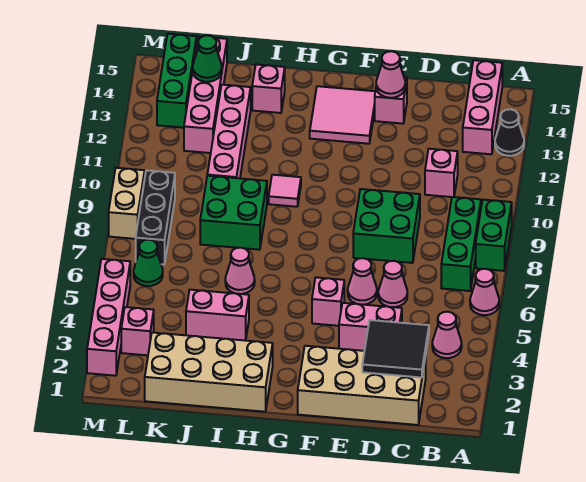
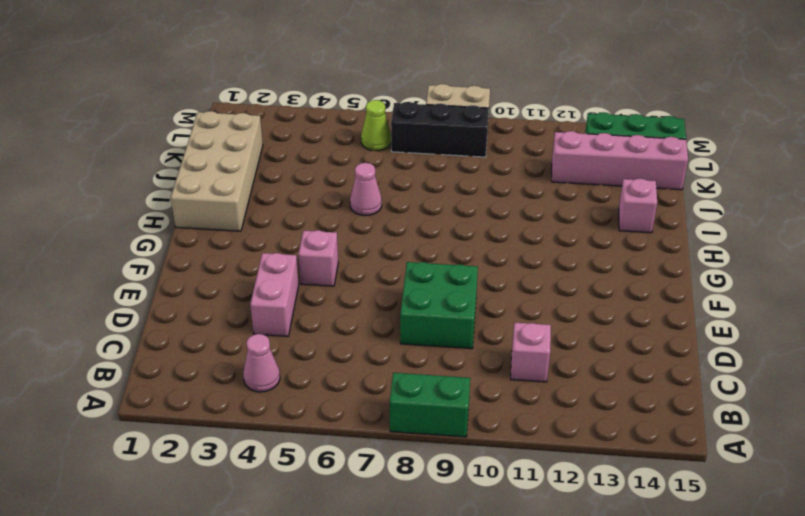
lime 1x1 cone [361,100,391,151] -> green 1x1 cone [134,240,163,286]
none -> pink 1x1 cone [470,269,499,315]
none -> black 1x1 cone [495,109,524,156]
none -> green 1x3 brick [441,197,481,291]
none -> pink 1x3 brick [463,60,502,154]

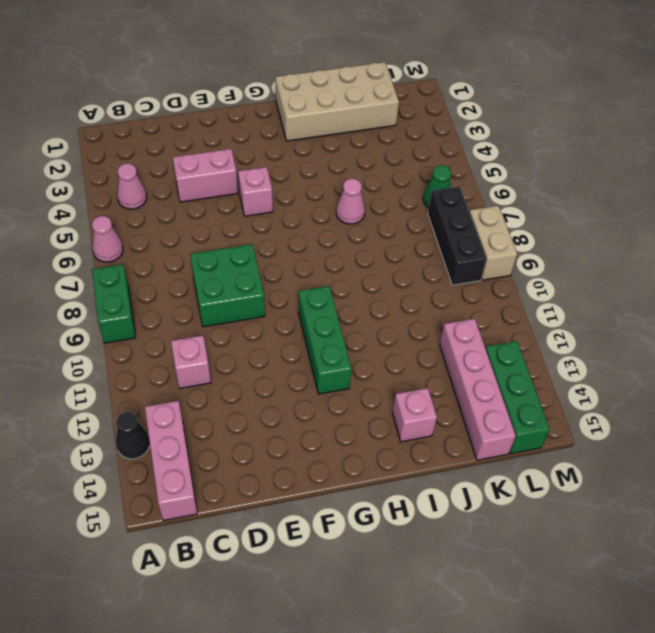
green 1x3 brick [299,286,352,394] -> green 1x3 brick moved to [441,197,481,291]
none -> tan 2x4 brick [298,346,426,425]
none -> pink 1x1 cone [378,261,407,307]
none -> pink 1x1 cone [348,258,377,305]
none -> pink 1x1 brick [375,77,407,124]

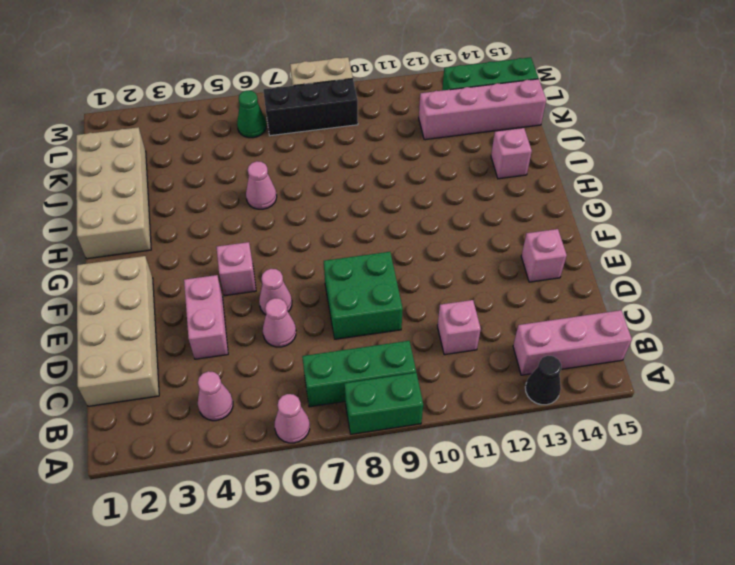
none -> pink 2x2 tile [310,86,375,144]
none -> pink 1x1 tile [269,175,301,207]
none -> pink 1x2 brick [186,290,249,341]
none -> green 2x2 brick [200,176,267,250]

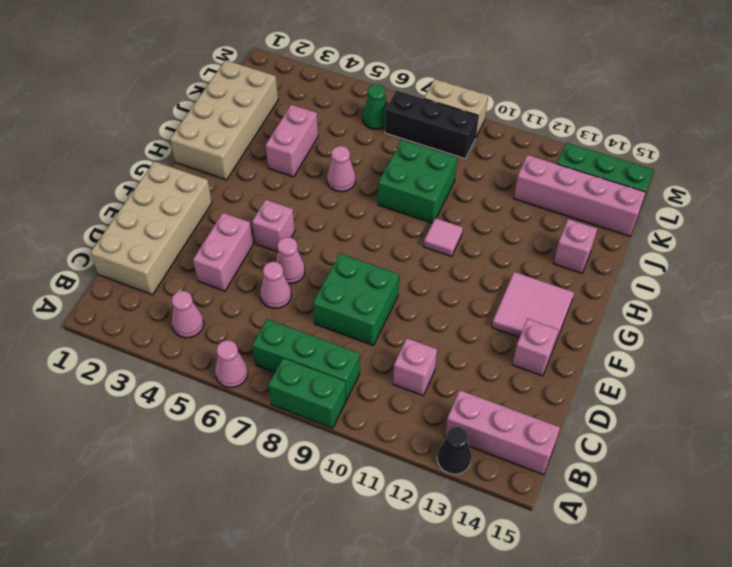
none -> pink 1x4 brick [207,85,251,178]
none -> pink 1x1 brick [121,307,154,355]
none -> pink 1x4 brick [87,259,130,376]
none -> black 2x2 tile [362,320,429,378]

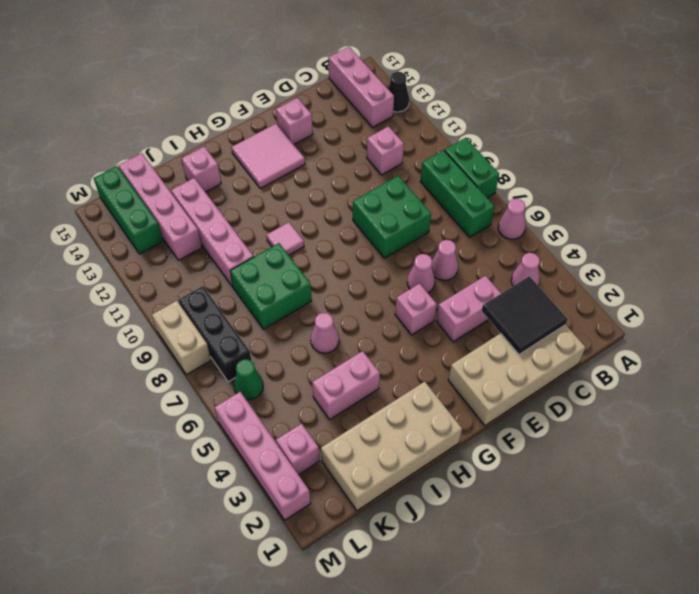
none -> pink 1x1 cone [376,51,405,98]
none -> green 1x1 cone [193,35,222,82]

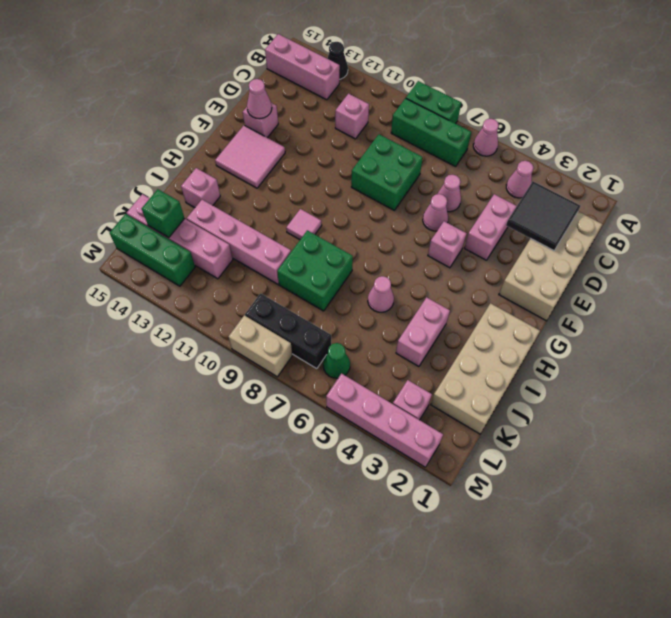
green 1x1 brick [141,189,185,237] -> green 1x1 cone [193,35,222,82]

